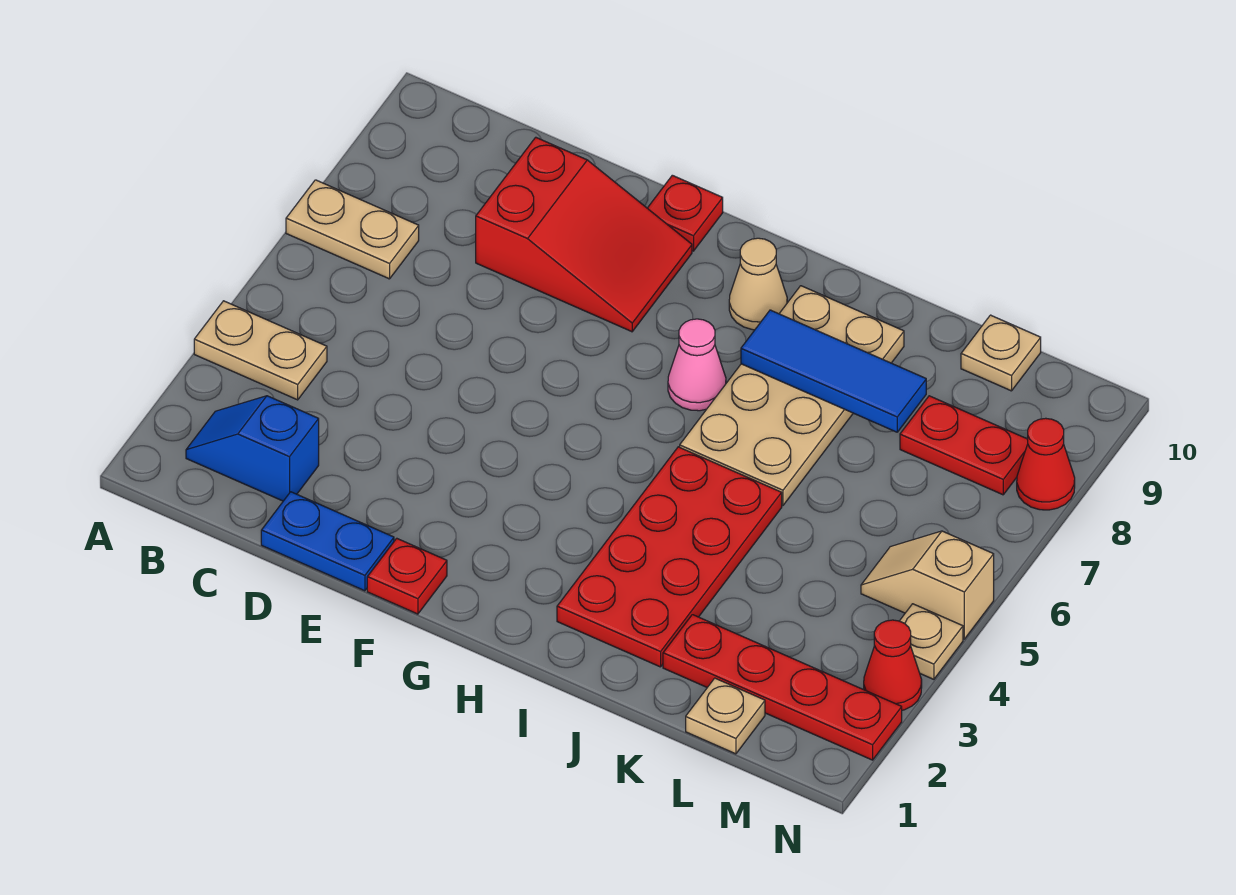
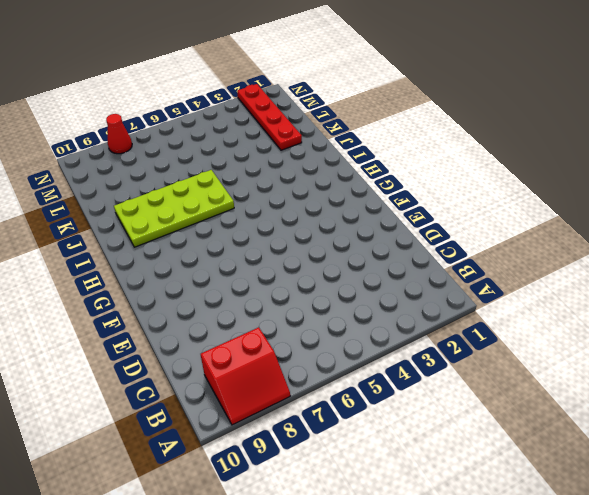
red 2x2 slope [201,327,290,425] -> none
lime 2x4 plate [114,170,234,247] -> tan 2x4 plate [680,286,904,506]
none -> tan 1x2 plate [194,301,327,400]
none -> tan 1x2 plate [286,180,419,279]
none -> blue 1x2 slope [186,396,319,501]

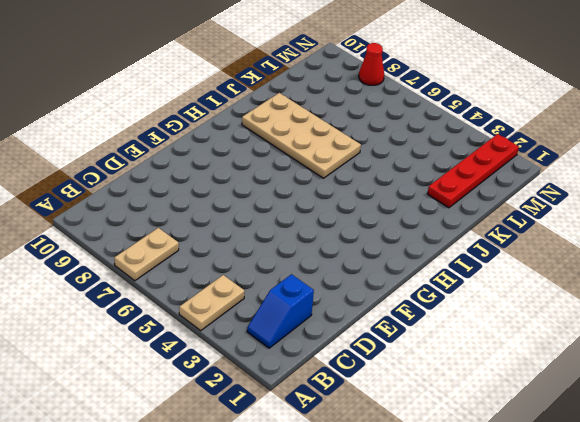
none -> blue 1x2 plate [261,492,394,591]
none -> red 2x3 slope [476,137,692,332]
none -> red 1x1 plate [367,538,447,614]

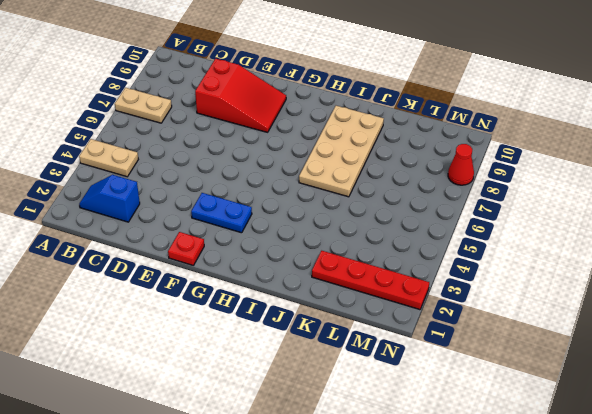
blue 1x2 plate [191,193,252,233] -> blue 1x2 plate moved to [261,492,394,591]
none -> red 1x1 plate [648,175,723,251]
none -> pink 1x1 cone [668,319,726,411]
none -> tan 1x1 cone [729,238,787,330]

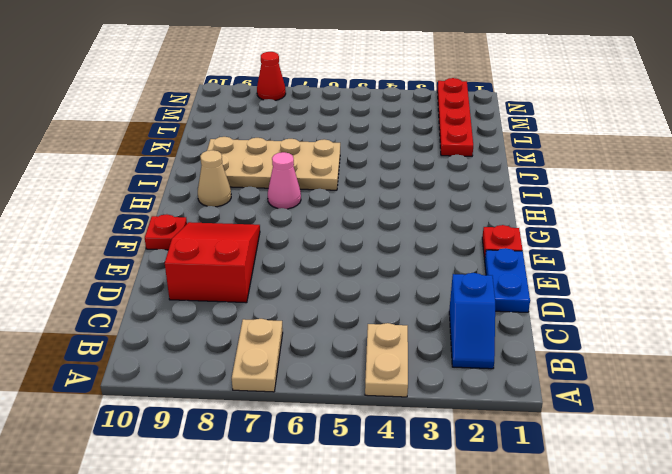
none -> red 2x4 plate [557,447,782,667]
none -> tan 1x1 plate [686,678,765,754]
none -> red 1x2 plate [900,396,1028,495]

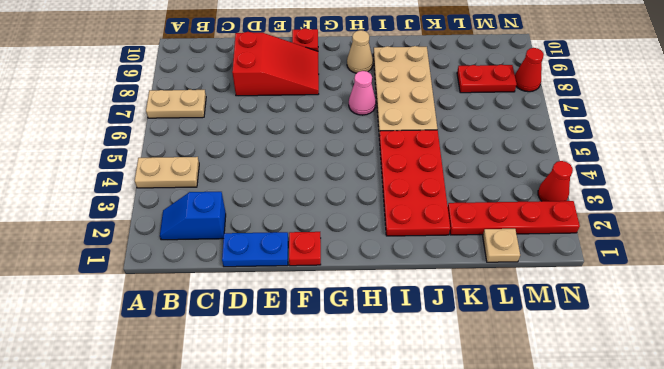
none -> tan 1x1 plate [961,315,1041,391]
none -> tan 1x2 slope [861,531,994,639]
none -> tan 1x1 plate [900,604,963,679]

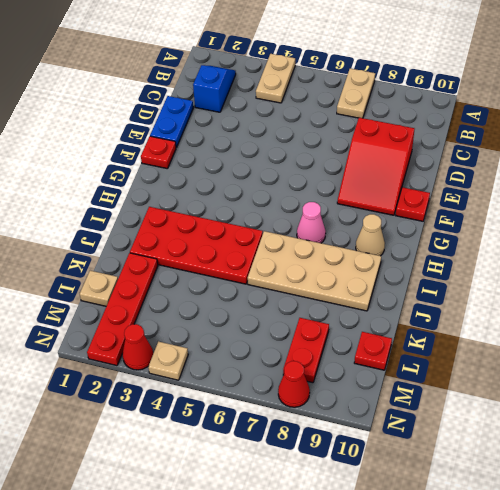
red 1x1 plate [354,332,392,370] -> tan 1x1 plate [961,315,1041,391]
none -> tan 1x2 slope [861,531,994,639]
none -> blue 1x3 tile [741,310,926,432]

